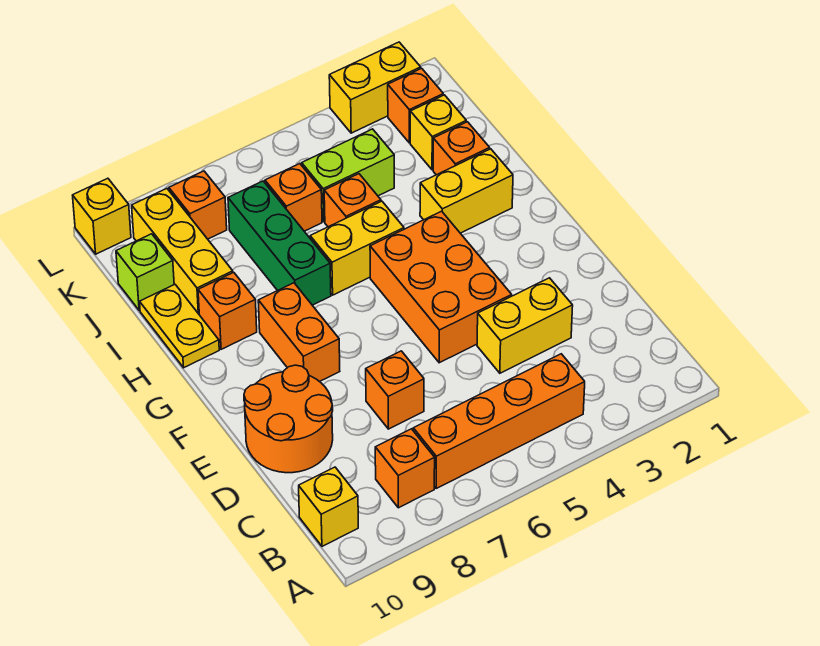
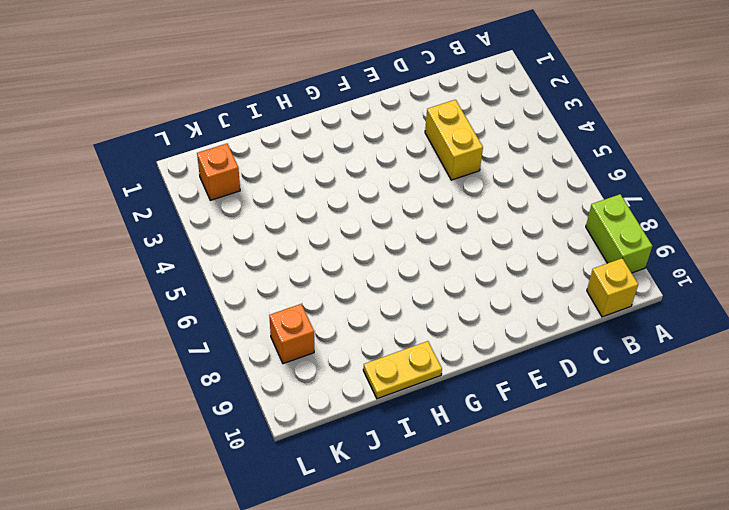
lime 1x2 brick [586,194,652,273] -> lime 1x2 brick moved to [302,129,394,222]
none -> orange 1x4 brick [413,354,585,488]
none -> orange 1x1 brick [375,429,435,508]
none -> orange 1x1 brick [366,351,424,429]

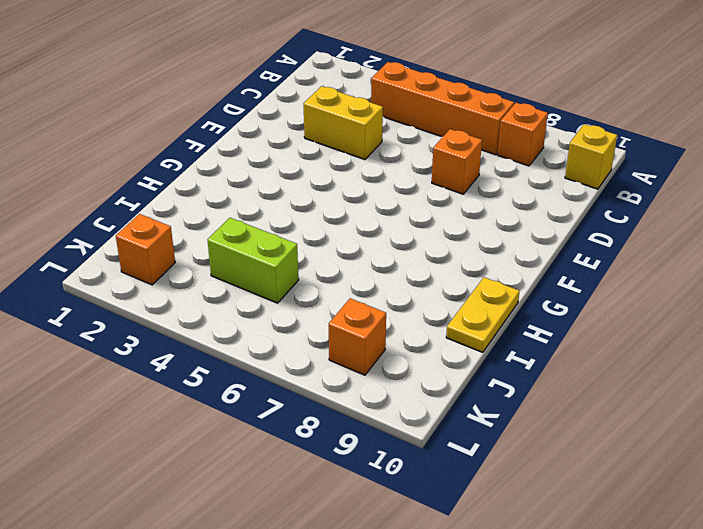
none -> orange 2x2 round brick [244,365,333,473]
none -> orange 2x3 brick [370,211,512,363]
none -> orange 1x2 brick [258,283,340,382]

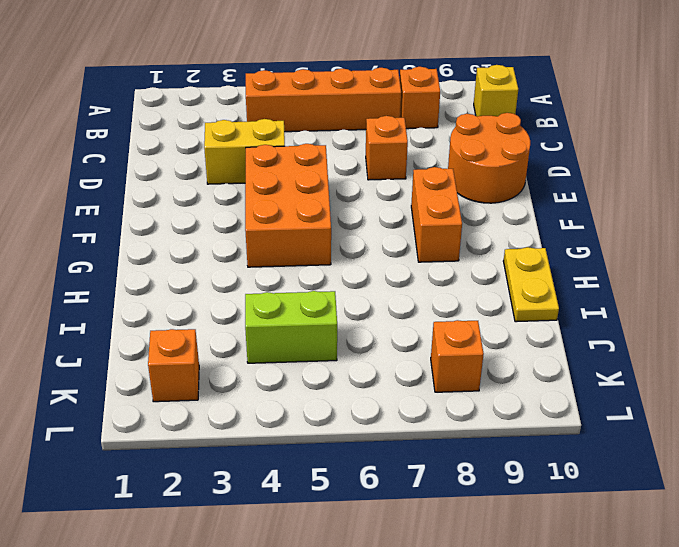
none -> yellow 1x2 brick [420,149,513,233]
none -> yellow 1x2 brick [310,201,404,295]
none -> green 1x3 brick [228,181,331,305]

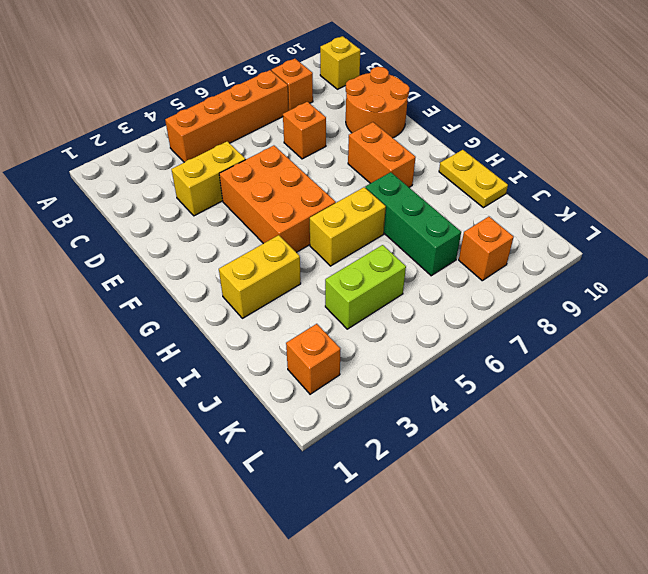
none -> orange 1x1 brick [198,272,257,349]
none -> orange 1x1 brick [433,122,490,175]
none -> orange 1x1 brick [324,174,381,227]

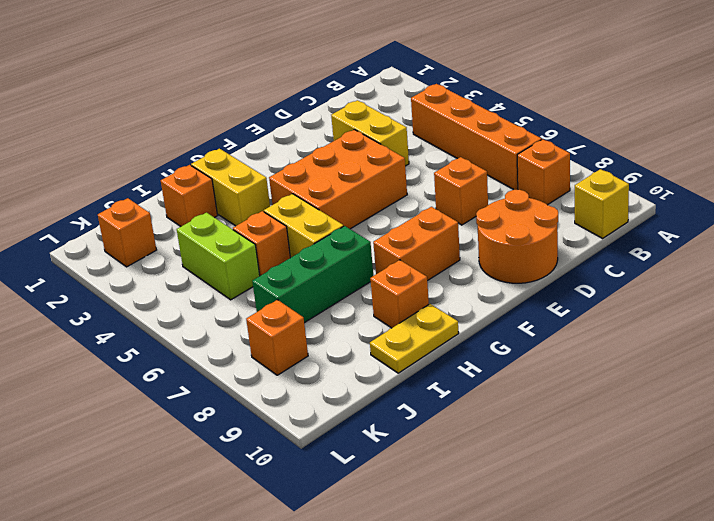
none -> yellow 1x3 brick [132,189,233,314]
none -> yellow 1x1 brick [410,95,466,170]
none -> orange 1x1 brick [265,164,322,231]

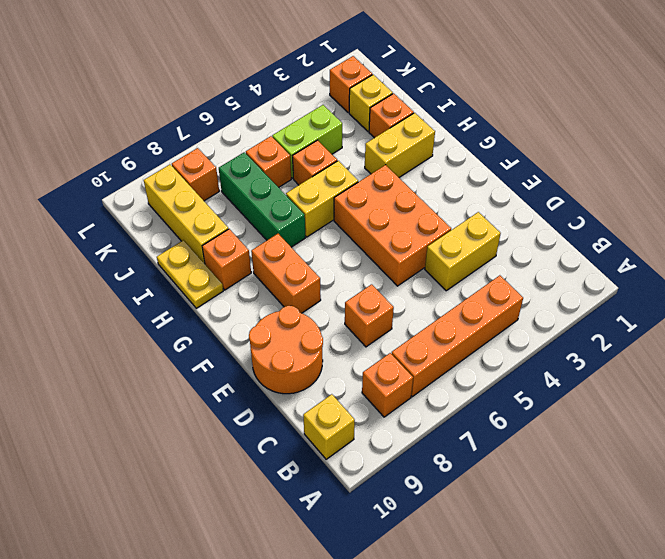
none -> lime 1x1 brick [116,234,174,310]
none -> yellow 1x2 brick [329,42,421,133]
none -> yellow 1x1 brick [73,178,131,254]

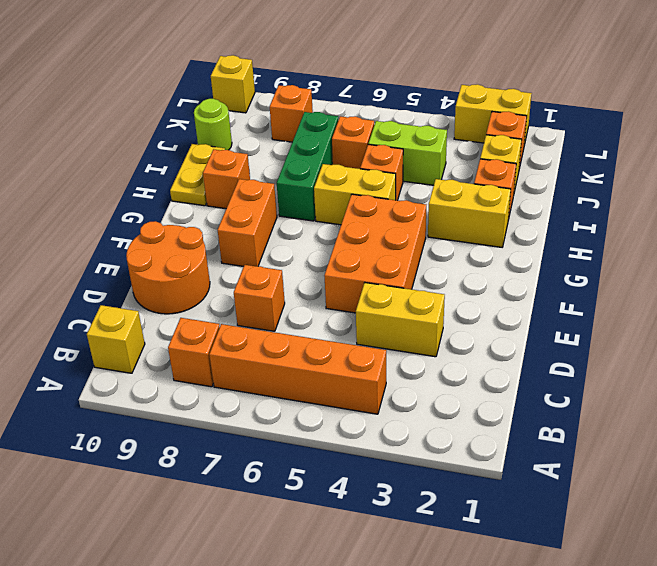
lime 1x1 round brick [194,99,232,150] -> lime 1x1 brick [116,234,174,310]
none -> yellow 1x3 brick [132,189,233,314]

